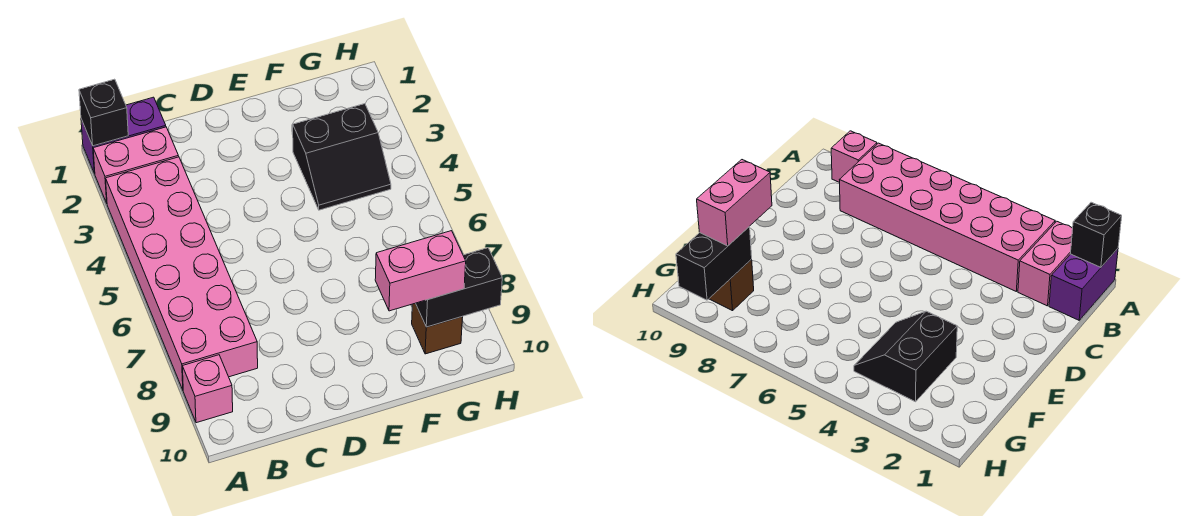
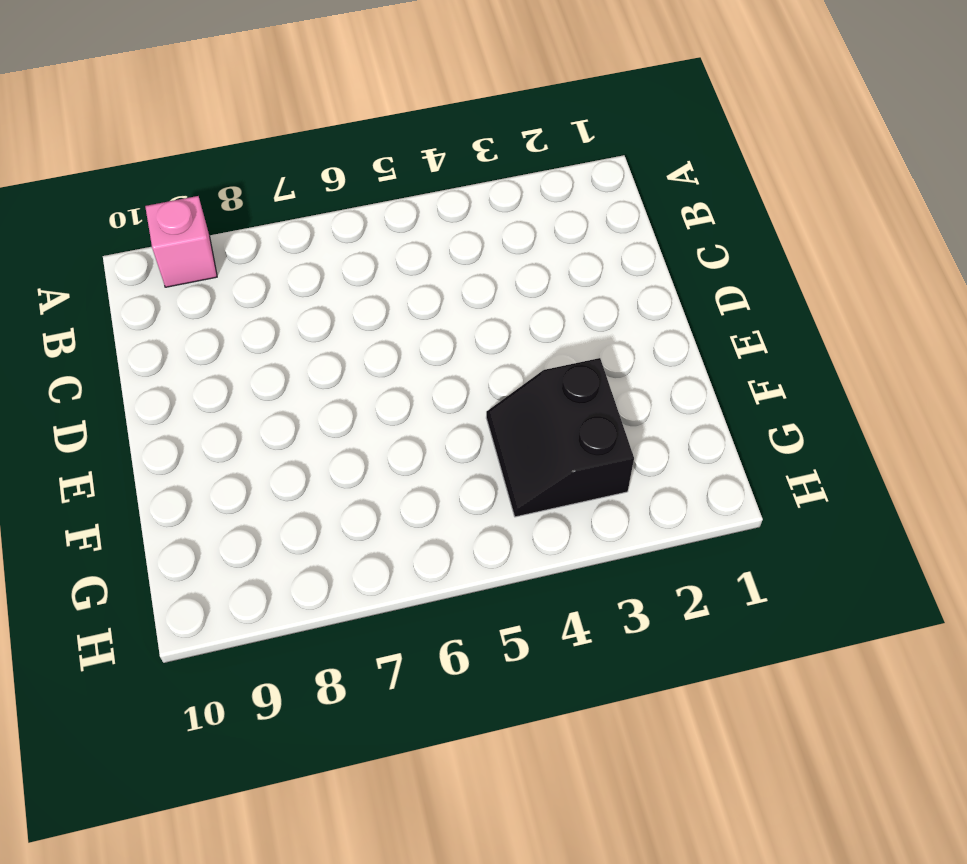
none -> purple 1x2 brick [81,97,166,174]
none -> pink 1x2 brick [93,127,179,203]

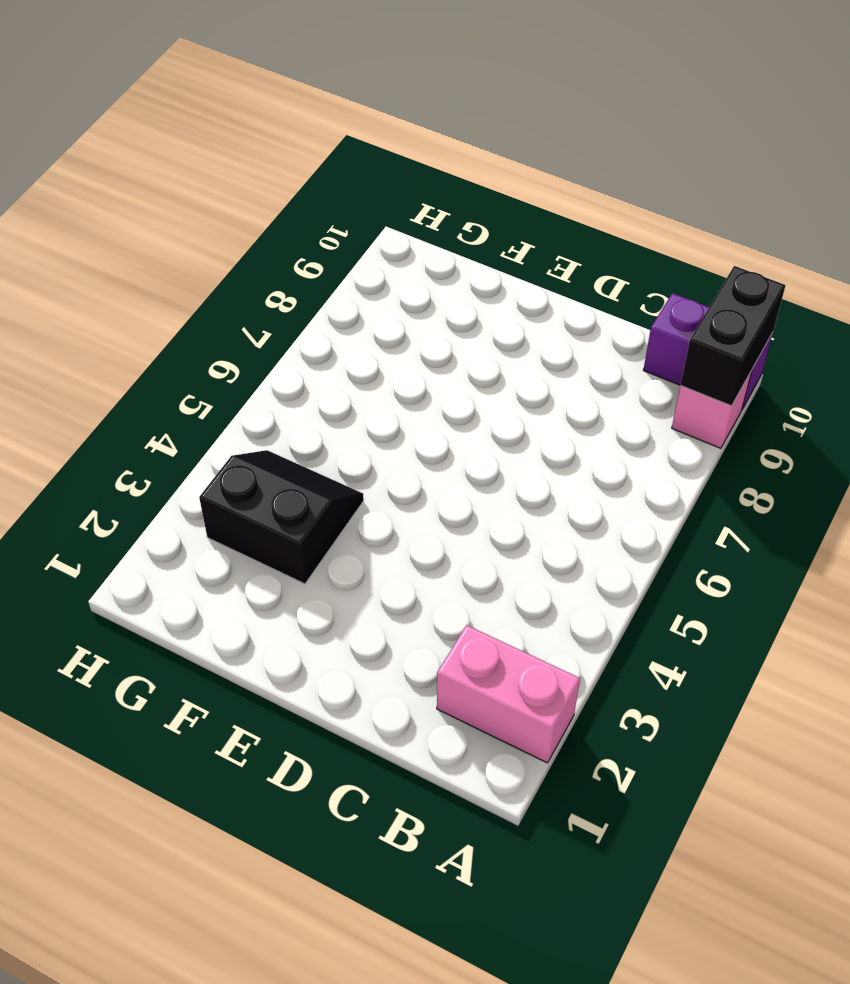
black 1x2 brick [681,266,786,406] -> black 1x2 brick turned to [416,248,502,327]
purple 1x2 brick [644,293,773,409] -> purple 1x2 brick moved to [81,97,166,174]
none -> pink 2x6 brick [106,157,258,389]
none -> brown 1x1 brick [412,303,463,354]

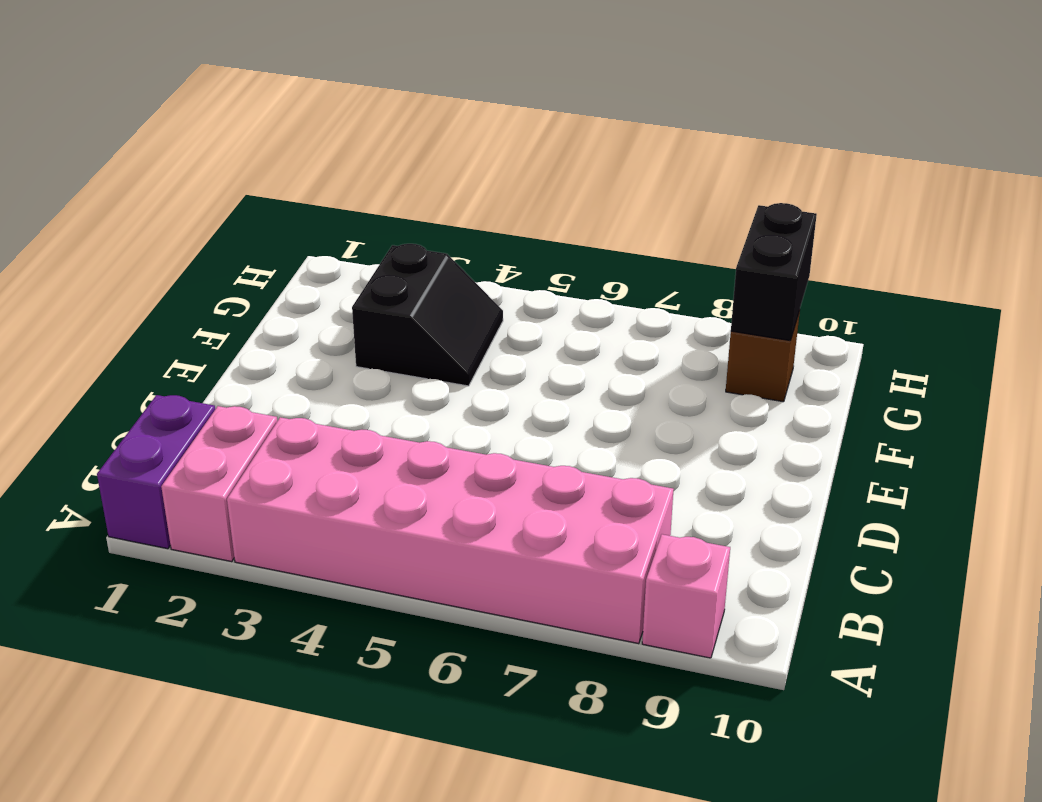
none -> black 1x1 brick [79,79,128,146]
none -> pink 1x2 brick [375,231,466,311]

